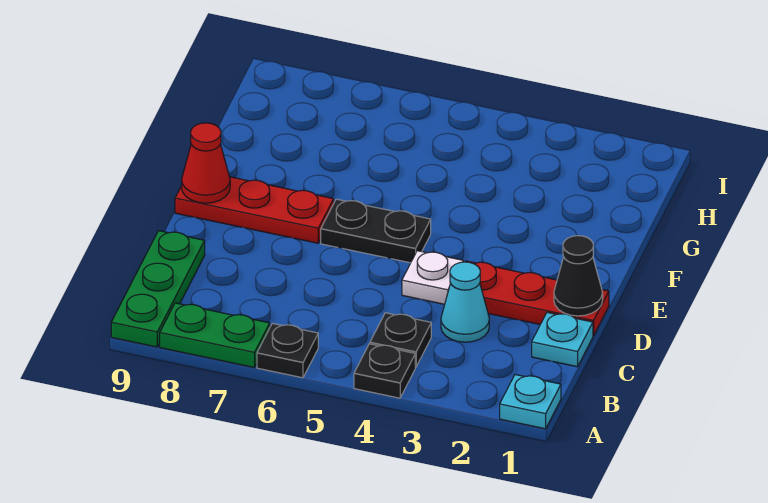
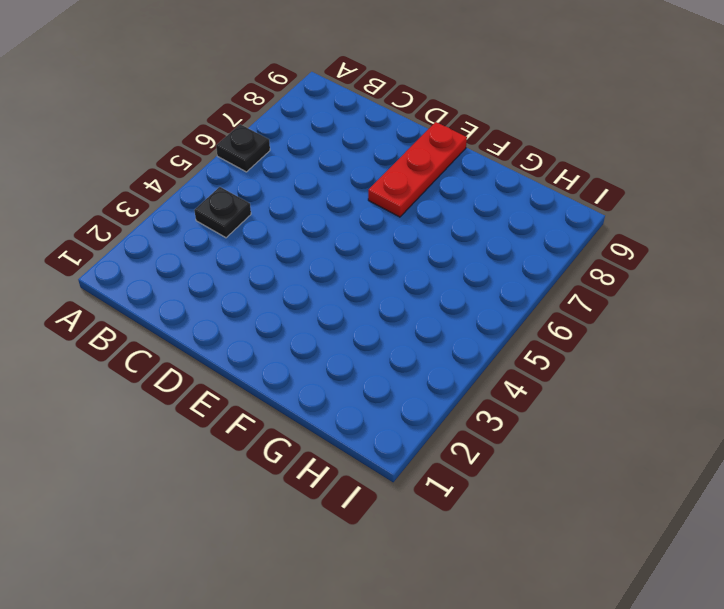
none -> cyan 1x1 plate [500,375,561,429]
none -> black 1x1 plate [354,344,415,398]
none -> green 1x2 plate [160,303,270,368]

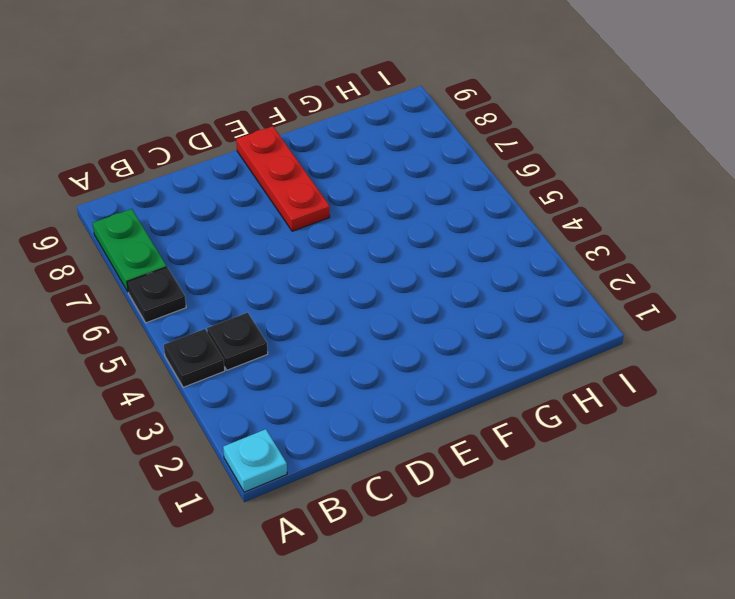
none -> green 1x3 plate [111,231,205,347]
none -> cyan 1x1 plate [532,312,593,367]
none -> cyan 1x1 cone [441,262,489,342]

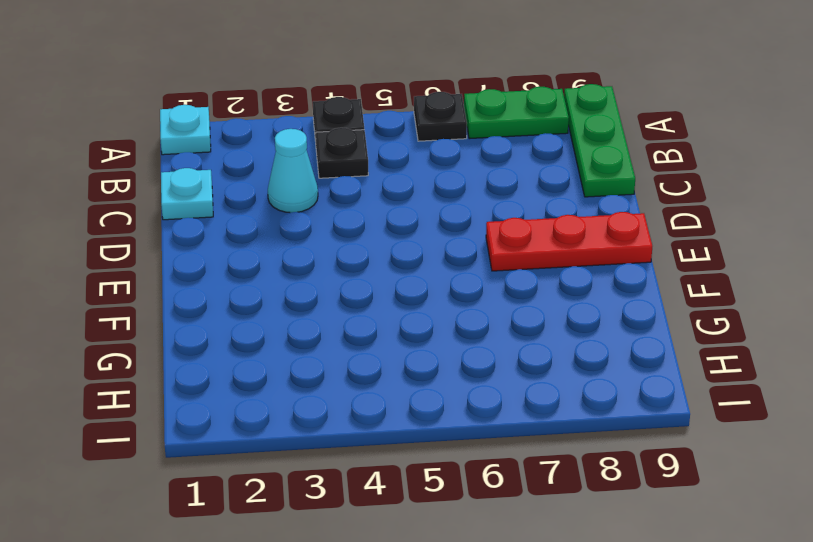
none -> red 1x3 plate [465,261,609,336]
none -> white 1x1 plate [402,251,463,304]
none -> black 1x2 plate [321,199,431,263]

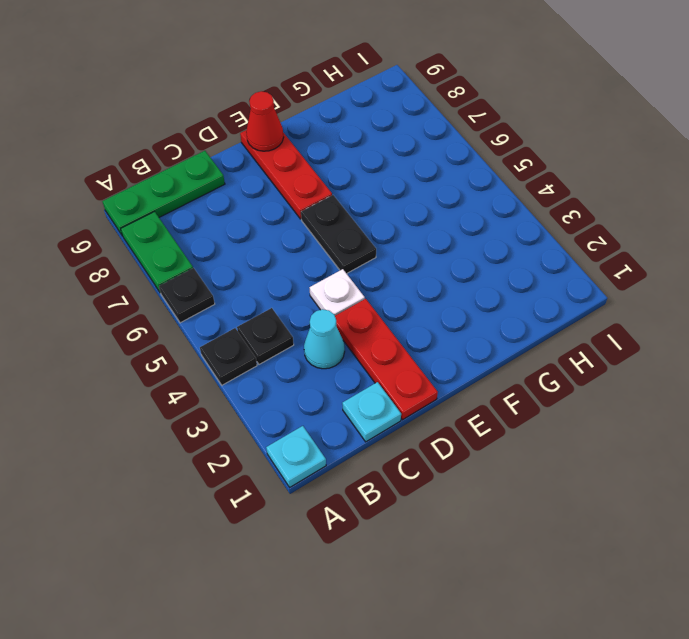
none -> black 1x1 cone [554,236,603,316]

